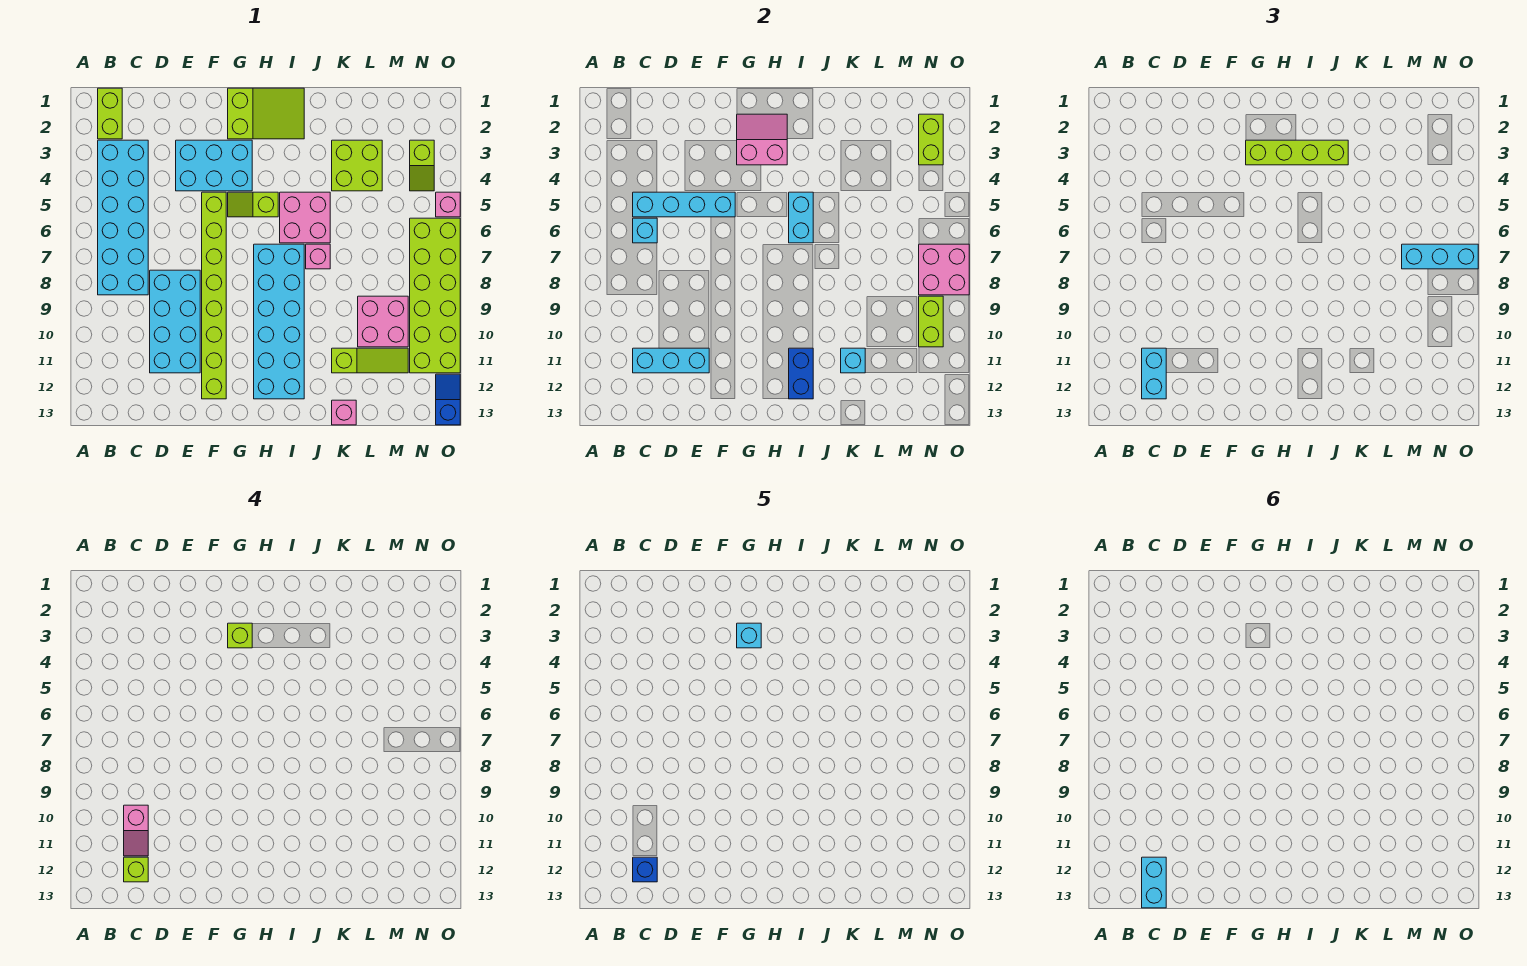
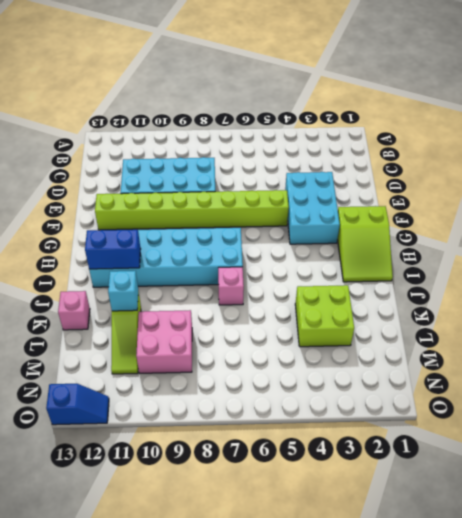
none -> lime 1x2 brick [98,88,122,139]
none -> cyan 2x6 brick [98,140,148,295]
none -> lime 1x2 slope [228,192,278,217]
none -> pink 2x2 brick [280,192,330,243]

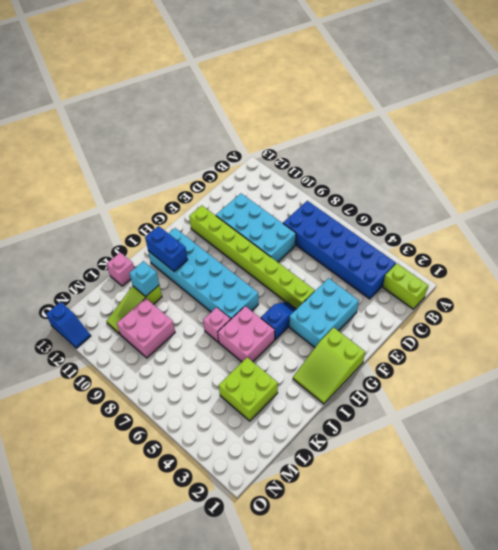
blue 2x6 brick [283,201,396,299] -> cyan 2x6 brick [98,140,148,295]
blue 1x2 slope [261,302,296,340] -> lime 1x2 slope [228,192,278,217]
none -> lime 1x2 slope [410,140,434,191]
none -> lime 2x6 brick [410,218,460,373]
none -> pink 1x1 brick [436,192,460,217]
none -> cyan 1x4 brick [633,192,735,217]

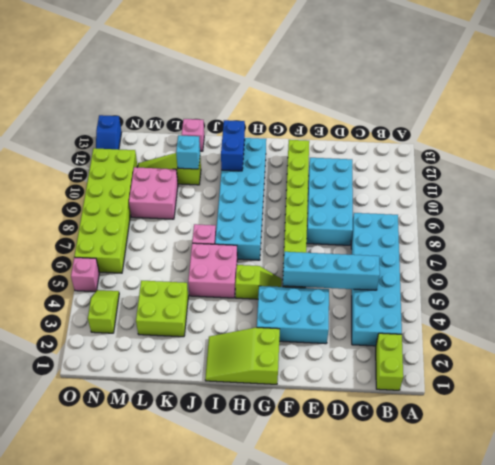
none -> cyan 1x1 brick [633,218,657,243]
none -> cyan 1x3 brick [633,348,709,373]
none -> pink 2x2 slope [737,114,787,165]
none -> cyan 1x2 brick [789,192,813,243]

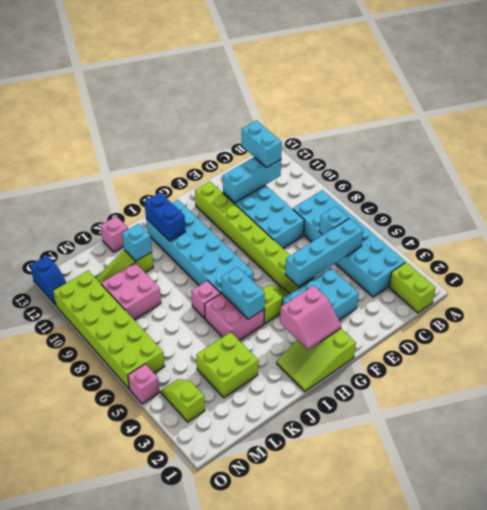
none -> lime 1x2 brick [919,114,943,165]
none -> pink 2x2 brick [919,244,969,295]
none -> lime 1x2 brick [919,296,943,347]
none -> lime 1x4 brick [1246,140,1348,165]

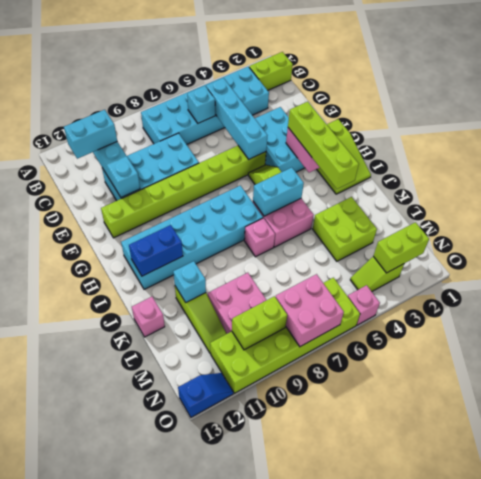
none -> cyan 1x3 brick [1402,244,1478,269]
none -> pink 1x2 slope [124,805,148,856]
none -> lime 1x1 brick [124,857,148,882]
none -> lime 1x1 brick [228,623,252,648]

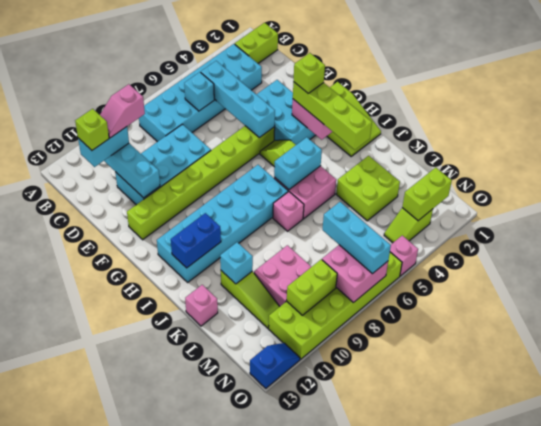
none -> blue 1x1 brick [633,857,657,882]
none -> cyan 1x1 brick [737,623,761,648]
none -> cyan 1x2 brick [1142,857,1166,908]

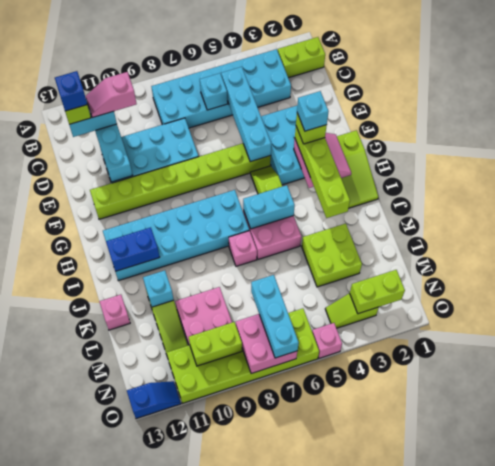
none -> cyan 1x2 brick [1142,857,1166,908]

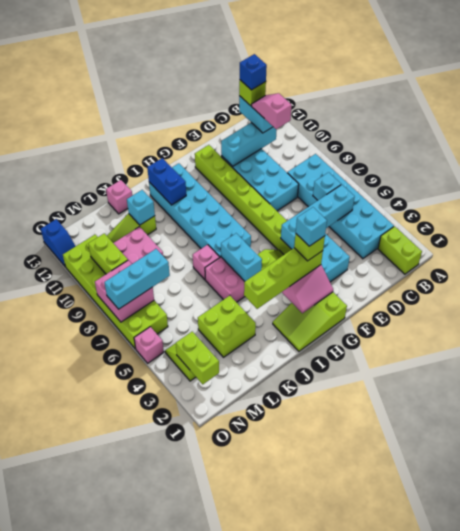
none -> cyan 1x2 brick [1142,857,1166,908]

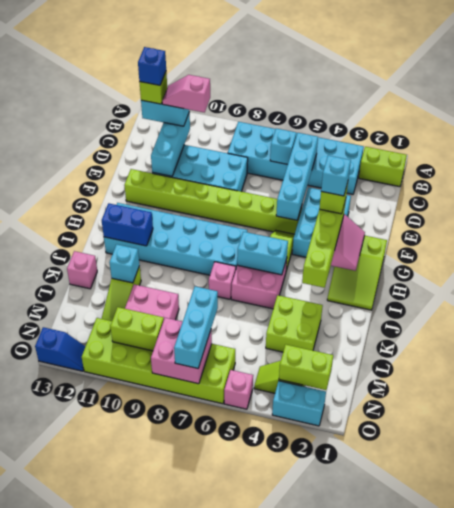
cyan 1x2 brick [272,381,326,426] -> cyan 1x2 brick moved to [1142,857,1166,908]

